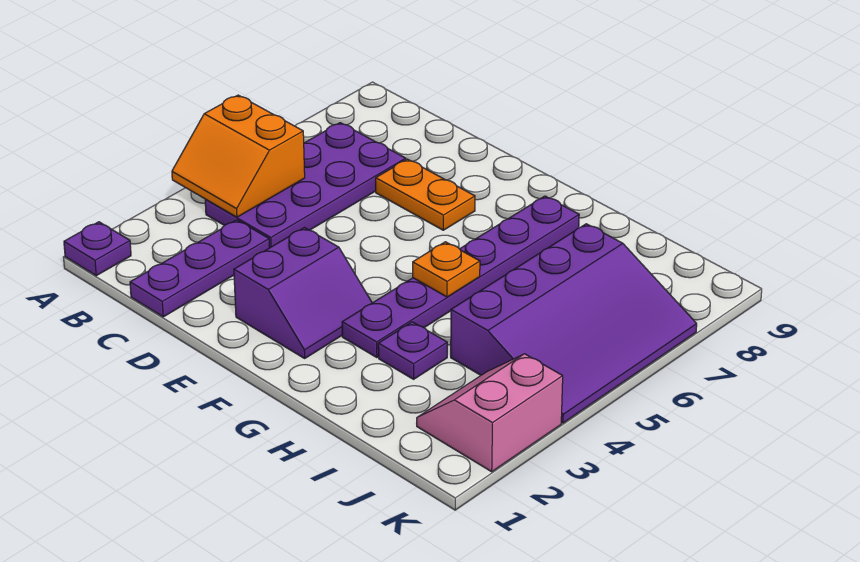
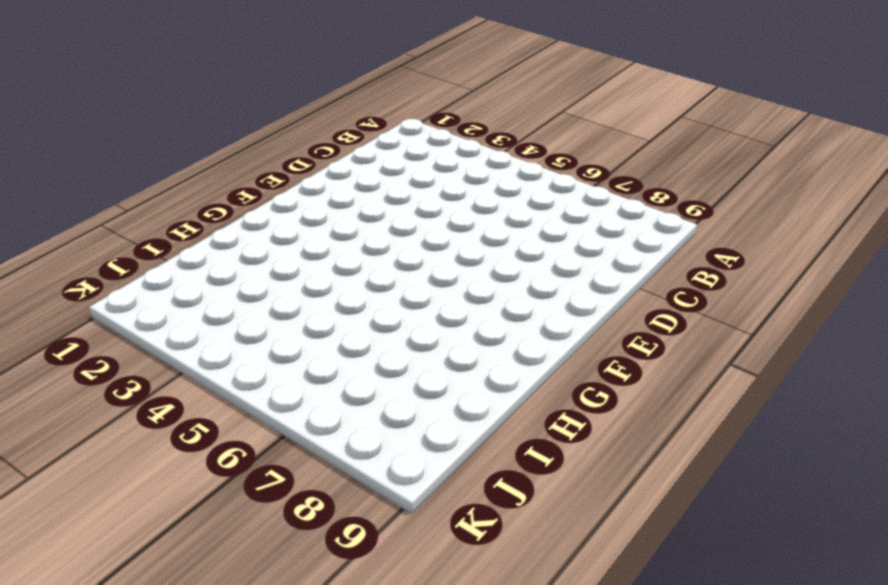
none -> purple 1x1 plate [64,222,131,276]
none -> purple 2x4 plate [205,123,406,248]

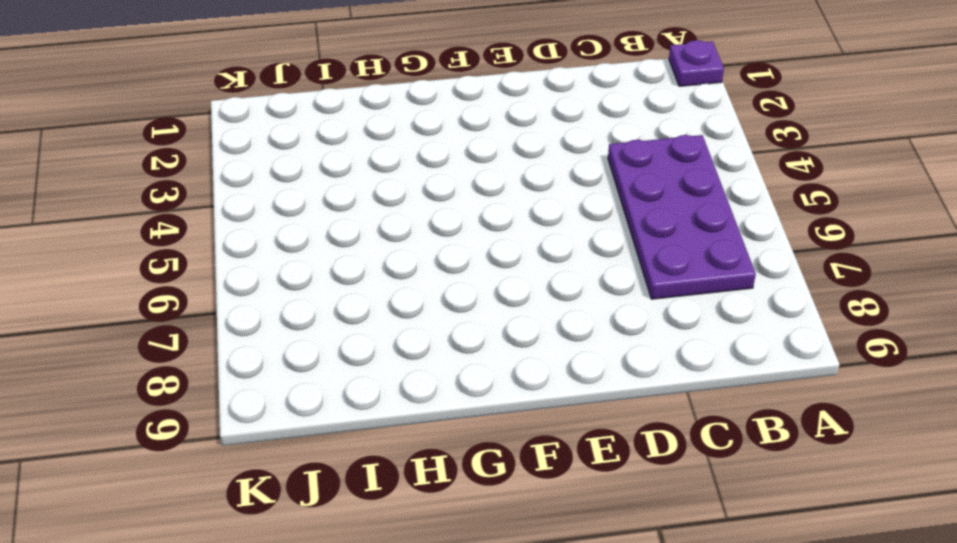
none -> purple 1x3 plate [130,220,269,317]
none -> orange 1x2 plate [376,159,475,230]

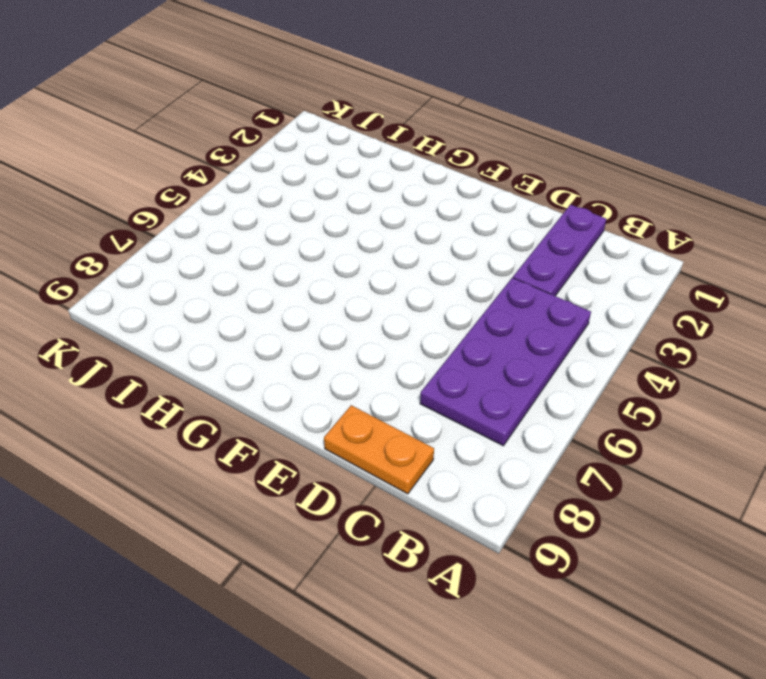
orange 1x2 plate [324,405,434,494] -> orange 1x2 plate moved to [376,159,475,230]
none -> purple 1x1 plate [64,222,131,276]
none -> purple 2x2 slope [234,228,372,358]

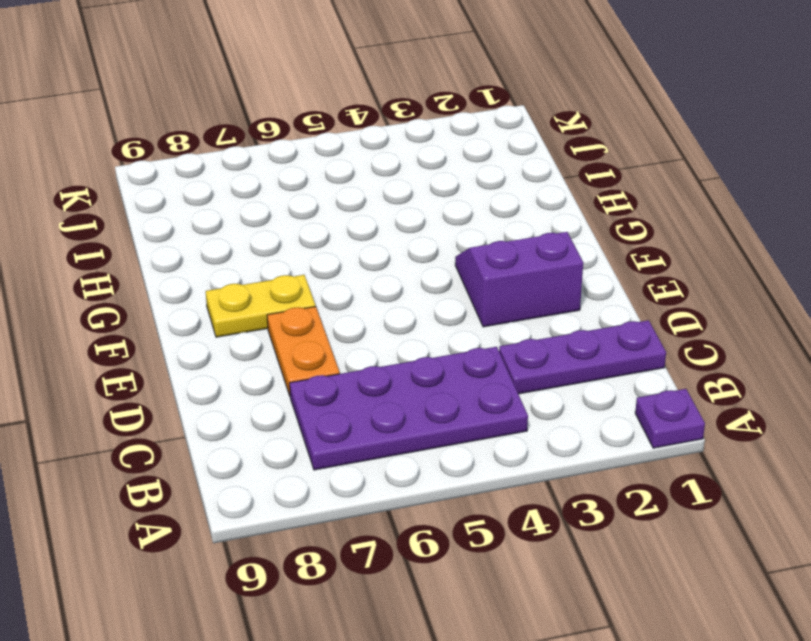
yellow 1x2 plate [206,275,316,337] -> none
none -> purple 1x6 plate [342,196,579,358]
none -> purple 1x1 plate [378,322,447,379]

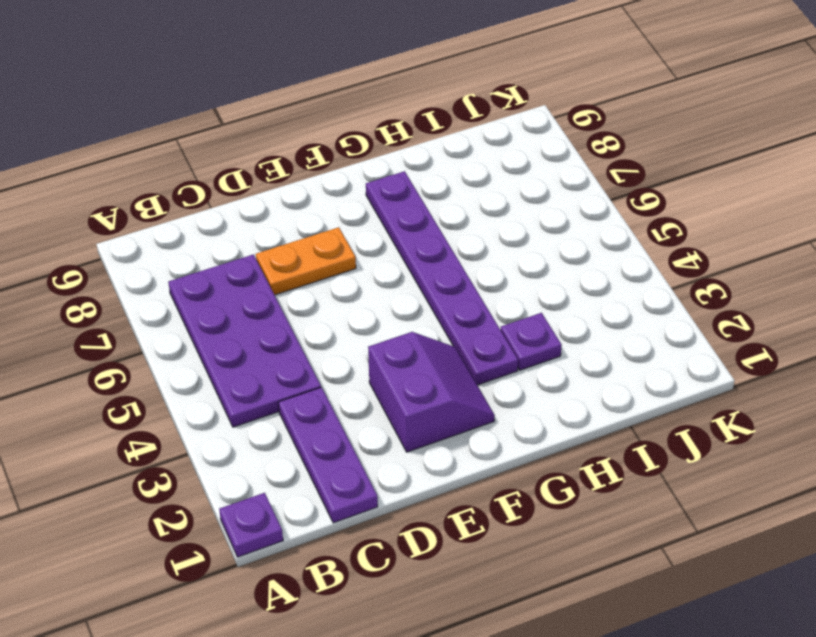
none -> purple 3x4 slope [451,224,697,423]
none -> pink 2x2 slope [417,354,563,472]

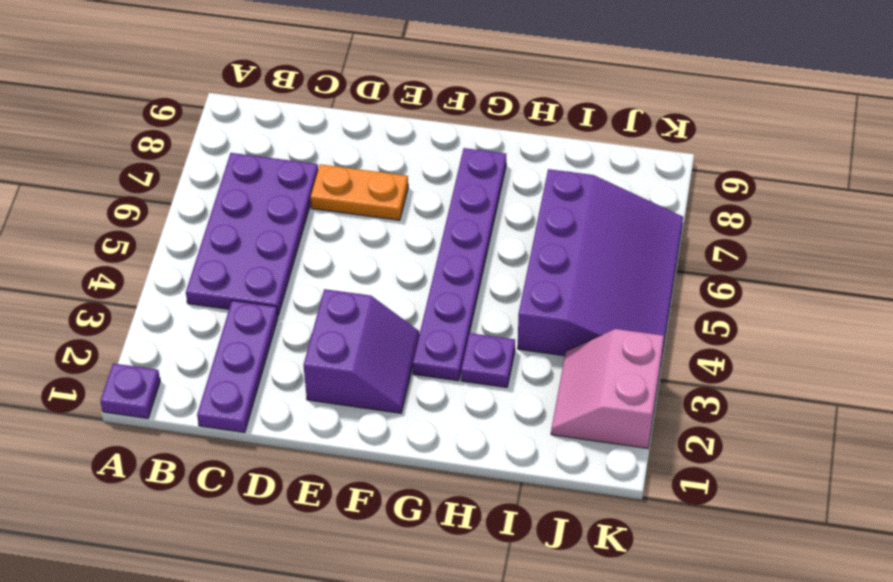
none -> orange 2x2 slope [172,95,305,217]
none -> orange 1x1 plate [413,242,480,297]

